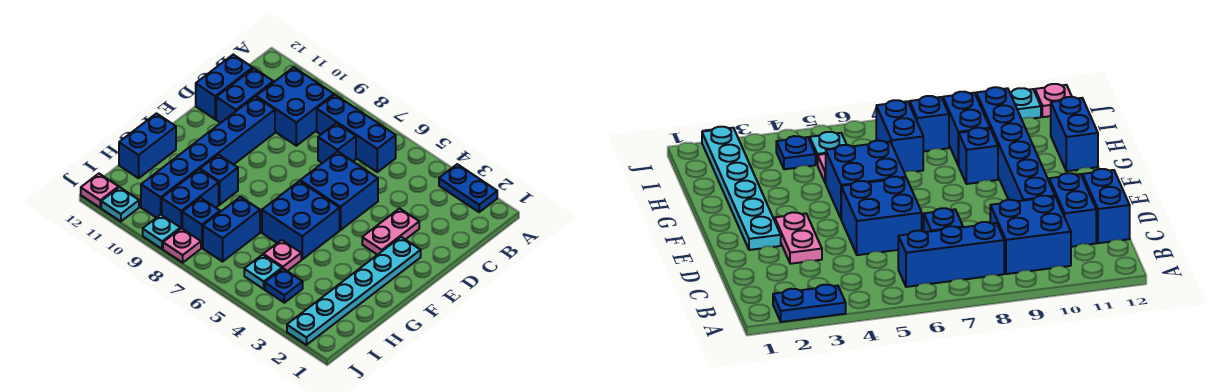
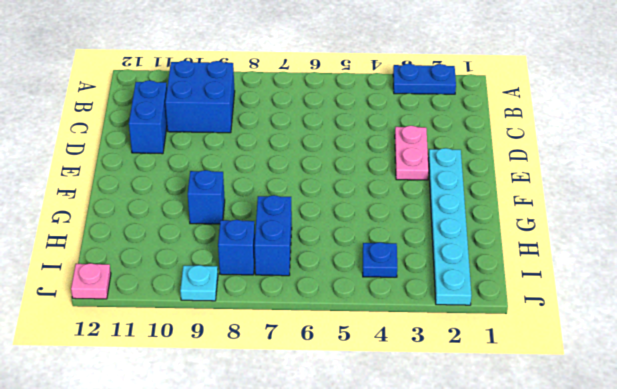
none -> blue 1x3 brick [317,95,396,172]
none -> blue 1x1 brick [318,123,356,163]
none -> blue 1x2 brick [196,55,253,119]

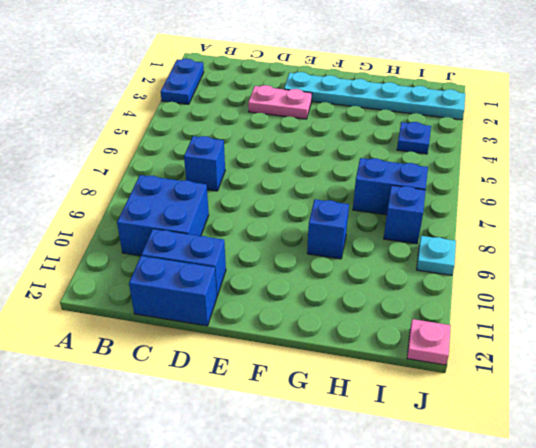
none -> blue 1x3 brick [317,95,396,172]
none -> blue 2x2 brick [300,152,378,230]
none -> blue 1x6 brick [141,97,275,218]

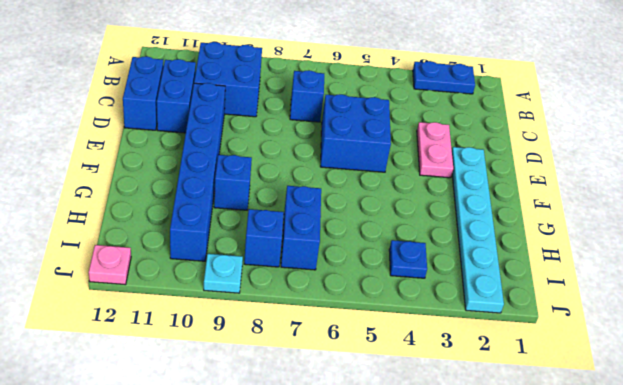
none -> blue 1x3 brick [317,95,396,172]
none -> blue 2x2 brick [262,181,340,259]
none -> blue 1x2 brick [119,114,176,178]

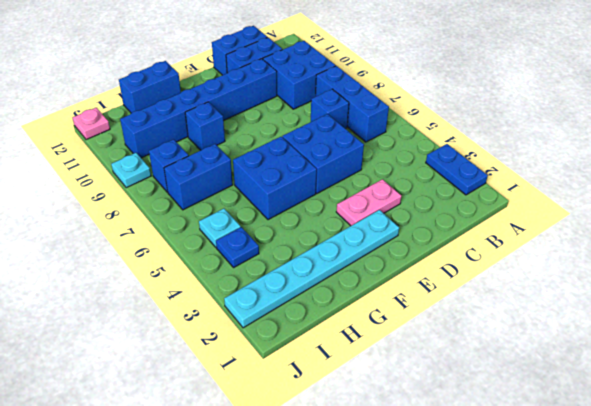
none -> pink 1x1 plate [263,240,301,271]
none -> blue 1x2 brick [162,169,219,229]
none -> pink 1x1 plate [163,228,201,262]

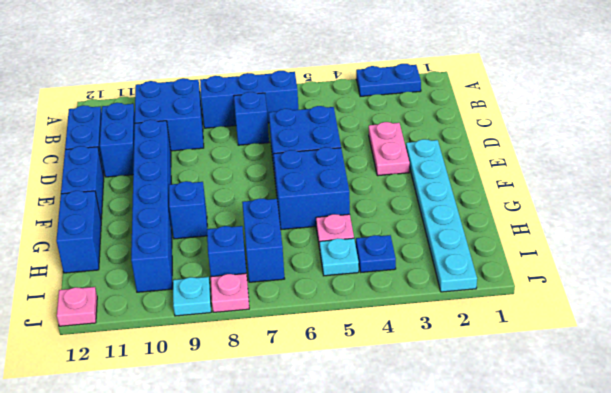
blue 1x2 brick [61,146,104,219] -> blue 1x2 brick moved to [162,169,219,229]
none -> cyan 1x1 plate [101,187,139,221]

